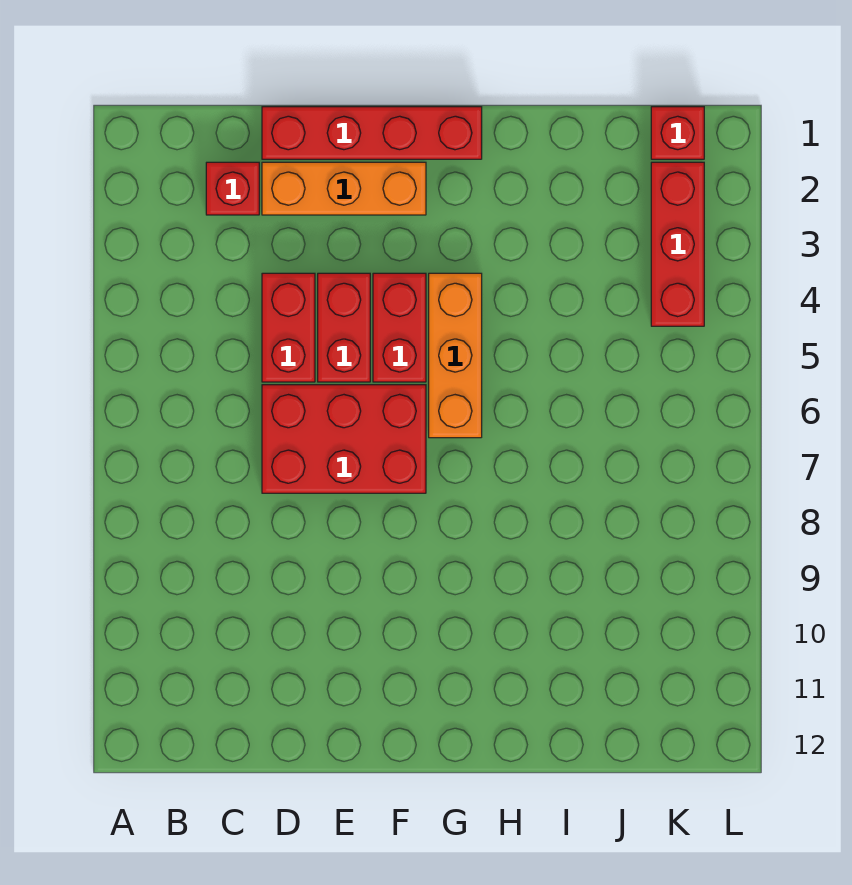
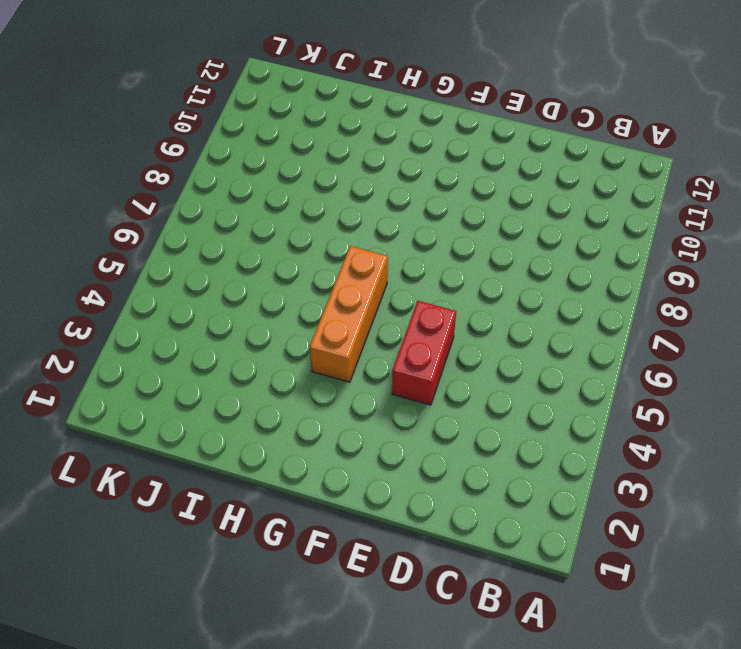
none -> red 1x1 brick [206,162,259,215]
none -> red 1x4 brick [262,107,482,159]

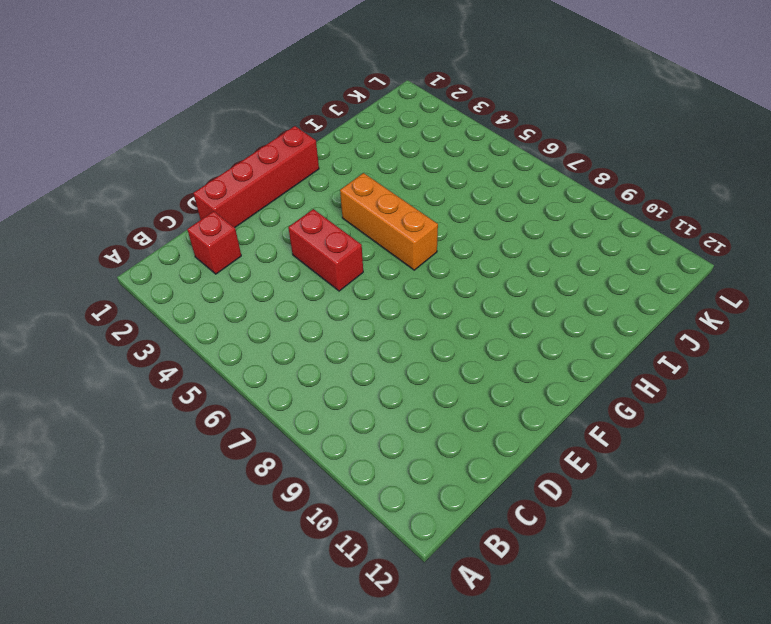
none -> orange 1x3 brick [262,162,426,215]
none -> red 1x2 brick [262,273,315,382]

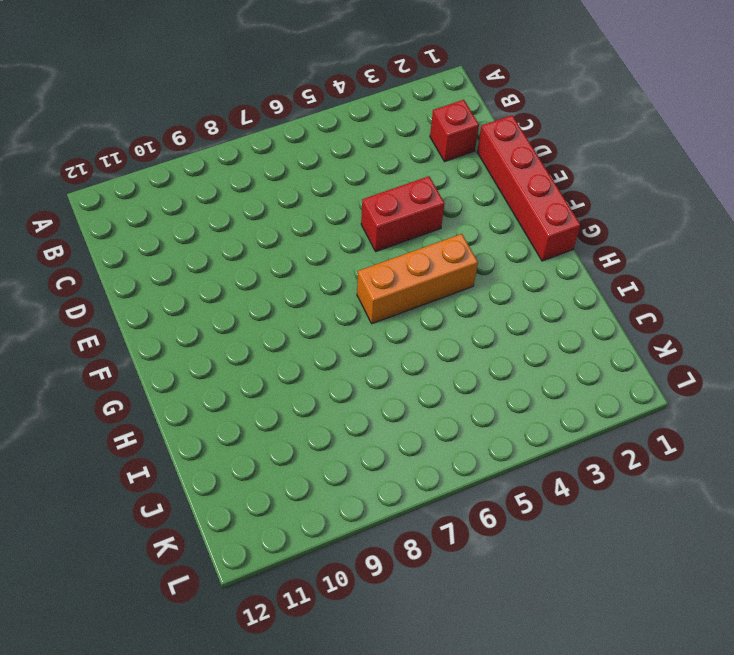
none -> orange 1x3 brick [262,162,426,215]
none -> red 1x2 brick [262,273,315,382]

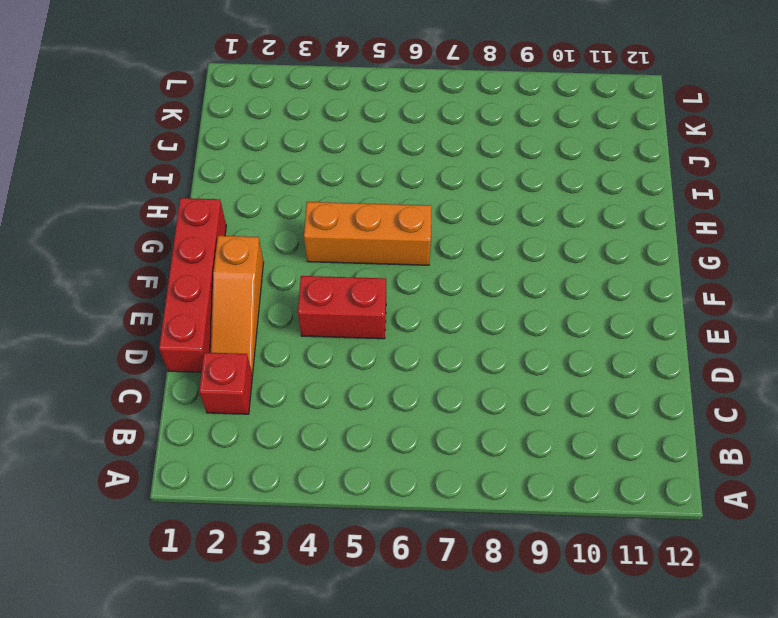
orange 1x3 slope [211,236,264,374] -> orange 1x3 brick [262,162,426,215]
none -> red 1x2 brick [262,273,315,382]
none -> red 2x3 brick [262,385,426,493]

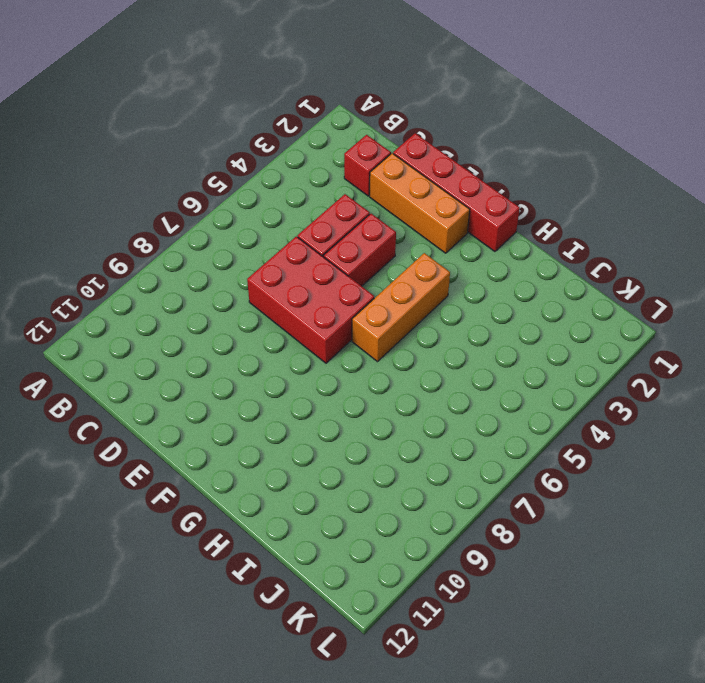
none -> red 1x2 brick [373,273,426,382]
none -> red 1x1 brick [651,107,704,159]

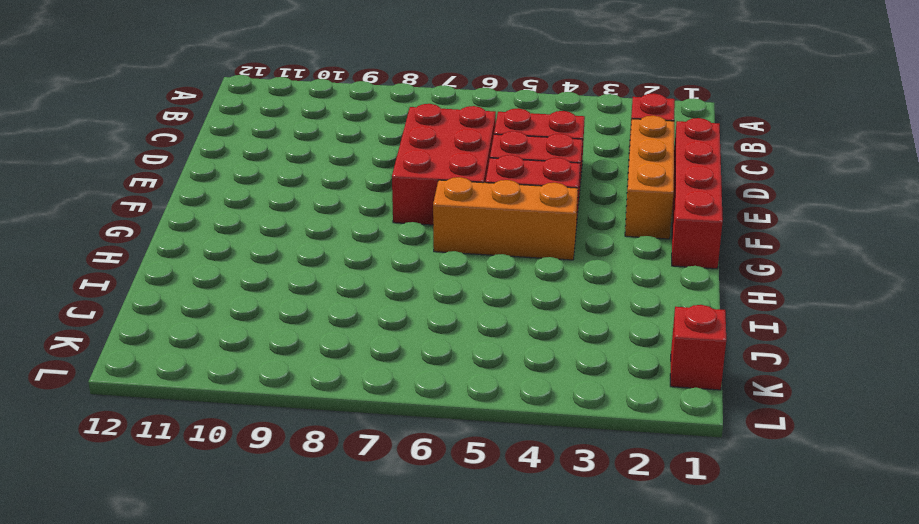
none -> red 1x3 brick [651,162,704,326]

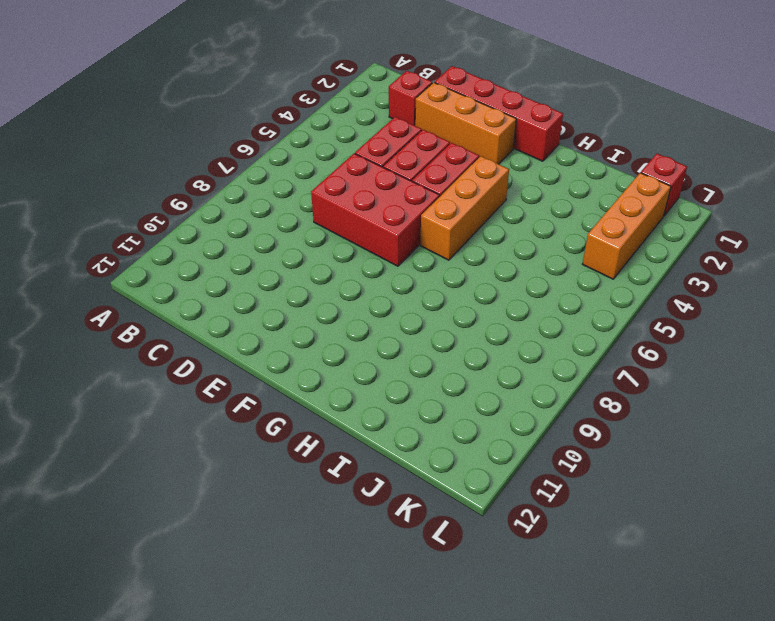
orange 1x3 brick [583,173,671,279] -> red 1x3 brick [651,162,704,326]

